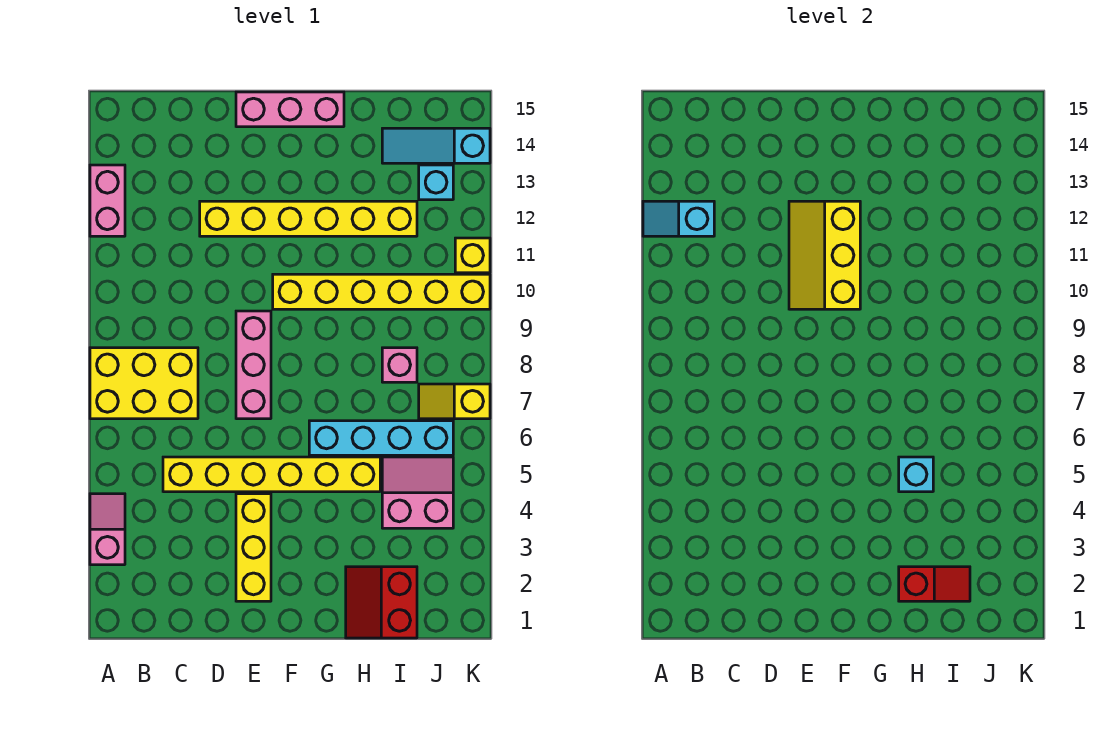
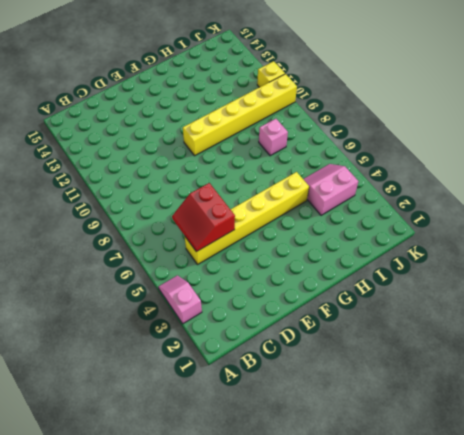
red 2x2 slope [172,183,235,252] -> red 2x2 slope moved to [346,567,417,638]
none -> yellow 2x3 brick [90,348,198,419]
none -> pink 1x2 brick [90,165,125,236]
none -> yellow 1x6 brick [200,201,417,236]

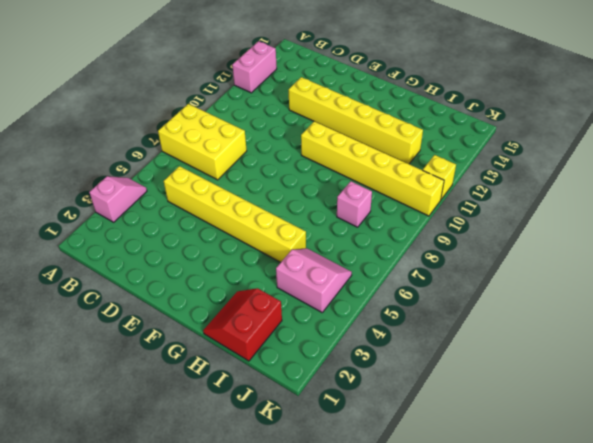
none -> yellow 1x3 brick [236,494,271,601]
none -> pink 1x3 brick [236,311,271,419]
none -> pink 1x3 brick [236,92,344,127]

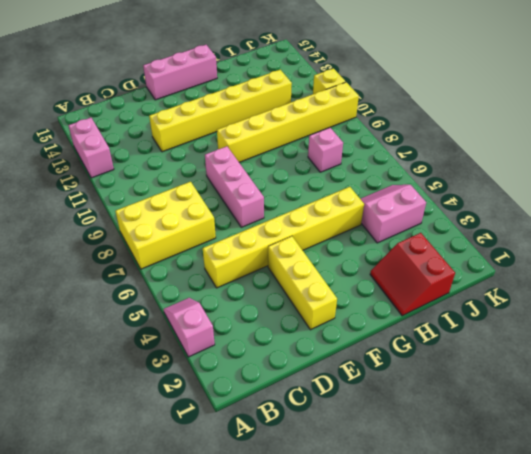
none -> cyan 1x4 brick [309,421,453,455]
none -> cyan 1x3 slope [382,128,490,163]
none -> yellow 1x2 slope [419,384,490,419]

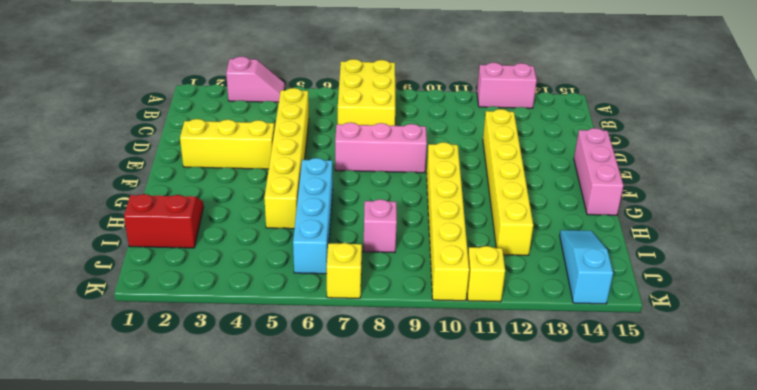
none -> pink 2x2 slope [382,457,453,528]
none -> cyan 1x1 brick [419,165,453,200]
none -> cyan 1x2 slope [643,201,714,236]

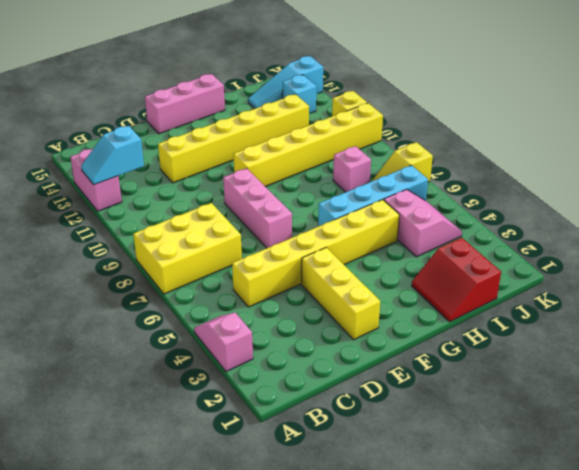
pink 2x2 slope [384,189,462,257] -> pink 2x2 slope turned to [382,457,453,528]
none -> yellow 2x3 slope [789,201,860,309]
none -> red 1x2 slope [899,567,970,601]
none -> cyan 1x1 brick [899,457,933,492]

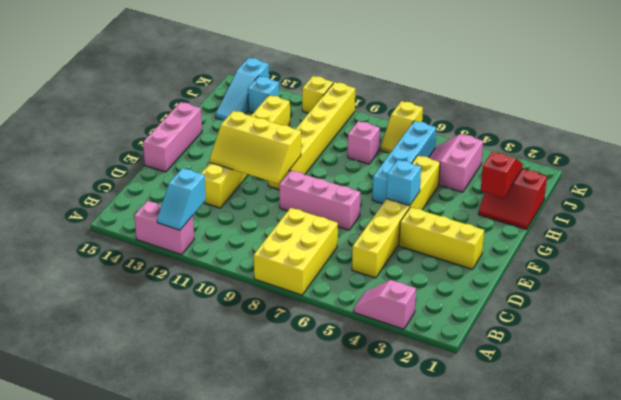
cyan 1x1 brick [386,160,421,206] -> cyan 1x1 brick moved to [899,457,933,492]

